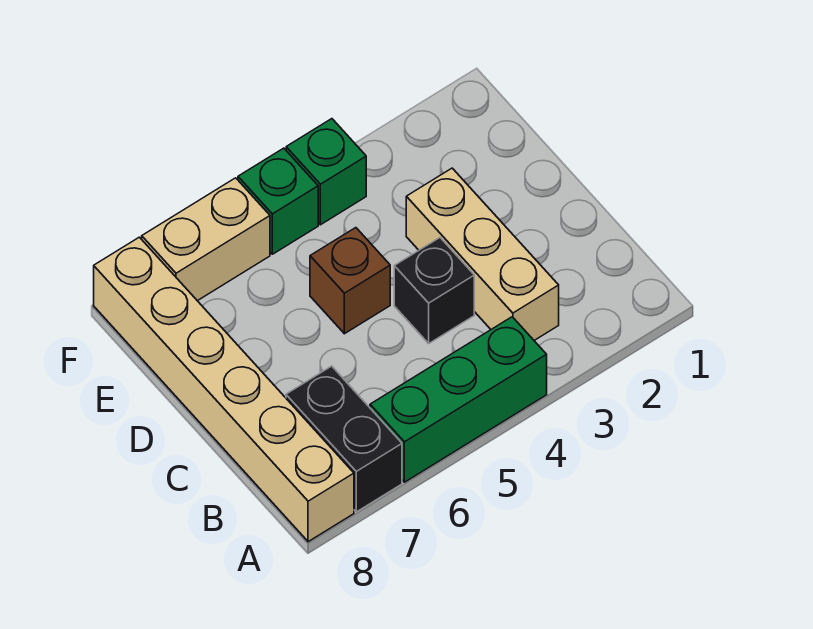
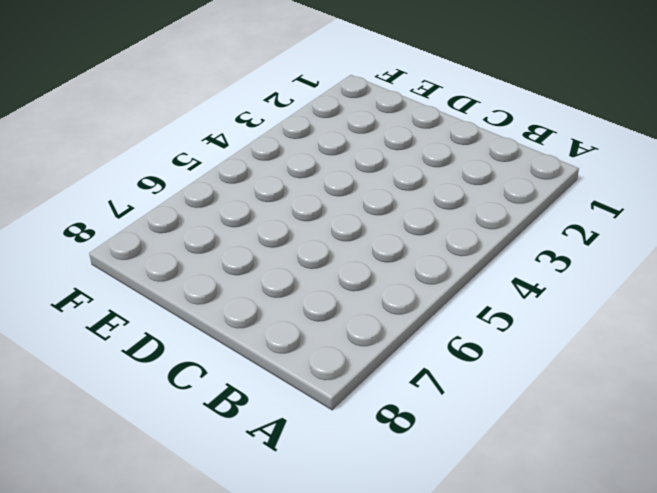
none -> green 1x3 brick [370,317,547,482]
none -> black 1x2 brick [286,366,402,512]

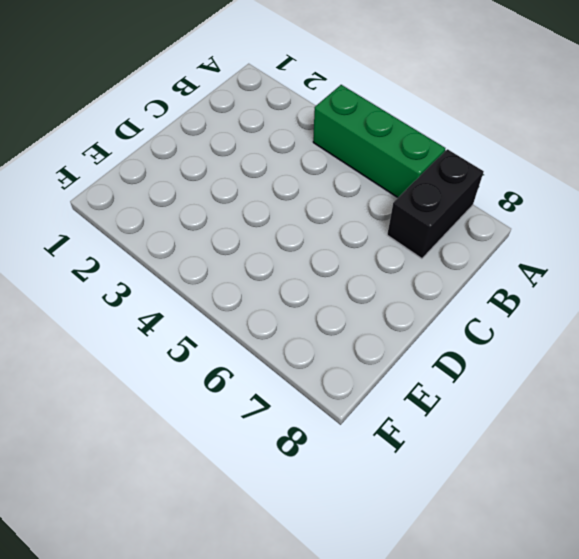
none -> tan 1x6 brick [94,237,354,542]
none -> tan 1x3 brick [406,168,559,340]

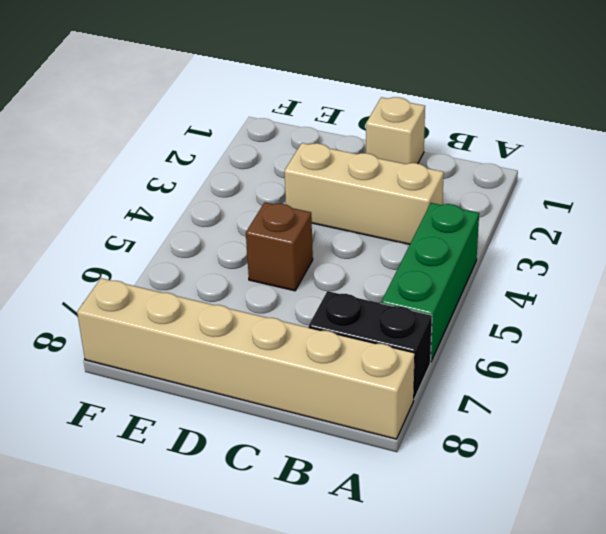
tan 1x1 brick [366,97,425,164] -> none
none -> black 1x1 brick [394,238,474,343]
none -> green 1x1 brick [286,119,366,225]

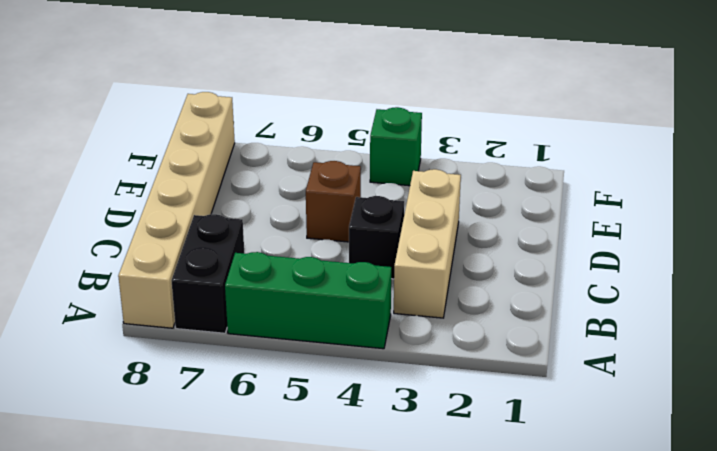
none -> green 1x1 brick [238,148,318,254]
none -> tan 1x2 brick [142,178,270,301]

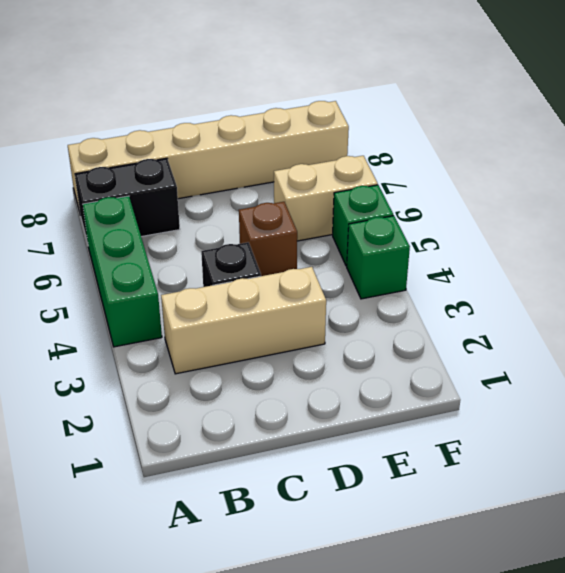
tan 1x2 brick [274,156,378,241] -> tan 1x2 brick turned to [142,178,270,301]

